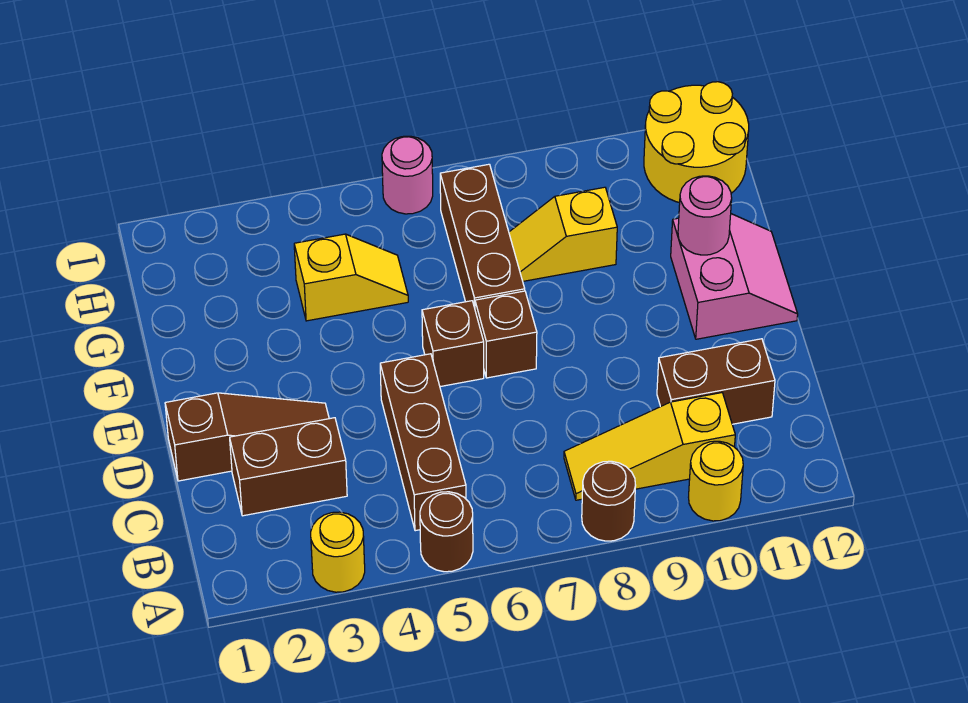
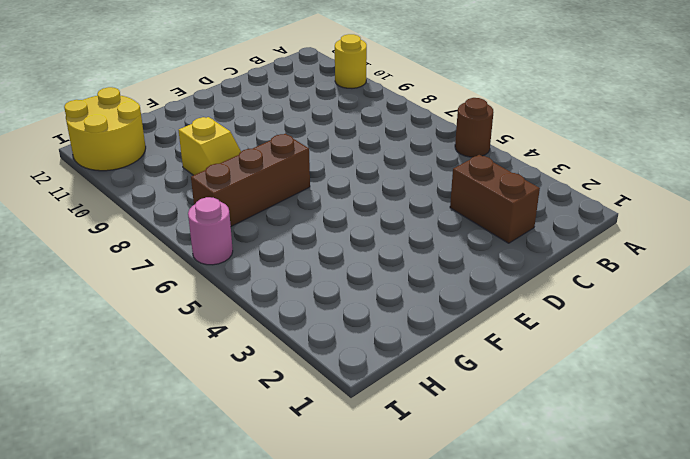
none -> yellow 1x1 round brick [311,512,365,592]
none -> brown 1x1 round brick [582,461,636,541]
none -> brown 1x3 brick [380,354,466,531]

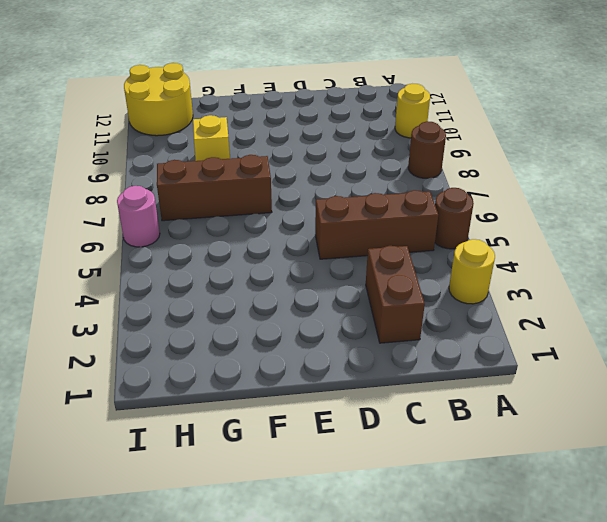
none -> yellow 1x3 slope [564,393,735,500]
none -> brown 1x2 brick [657,339,775,424]
none -> brown 1x3 slope [165,393,329,481]

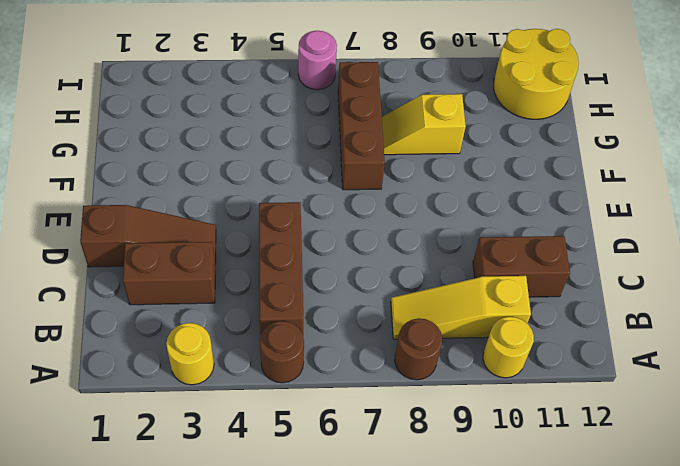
none -> brown 1x1 brick [422,301,484,387]
none -> brown 1x1 brick [475,291,537,378]
none -> pink 2x2 slope [671,214,798,339]

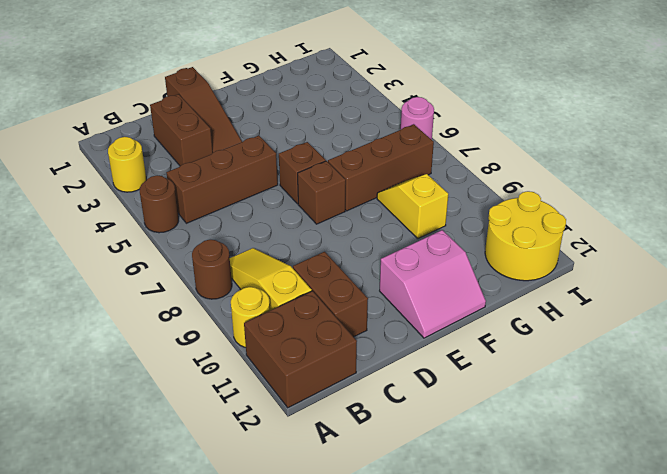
brown 2x2 brick [244,291,357,408] -> none
none -> yellow 1x2 slope [294,234,408,321]
none -> pink 1x1 round brick [678,176,732,255]

